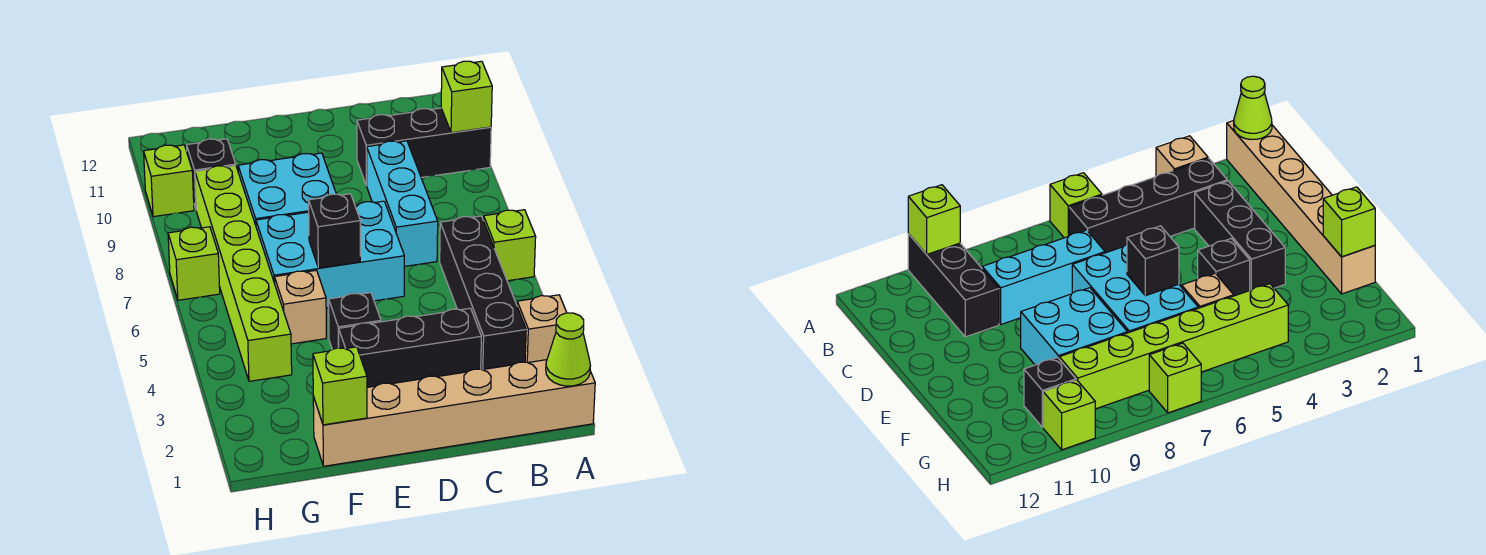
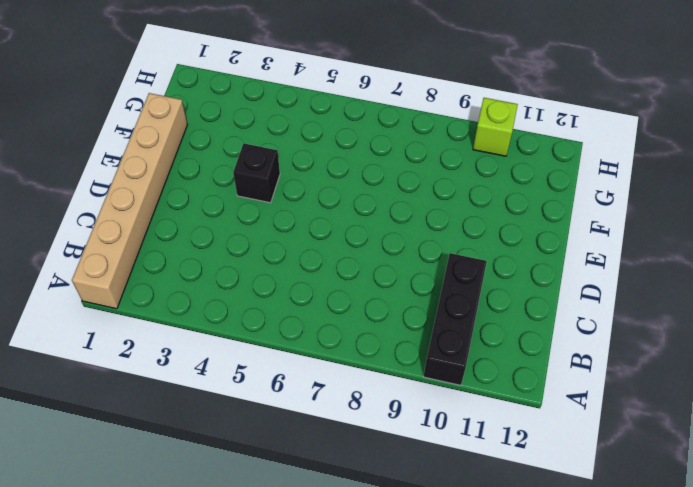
none -> tan 1x1 brick [517,295,567,363]
none -> lime 1x1 brick [484,210,536,281]
none -> black 1x4 brick [440,216,526,370]

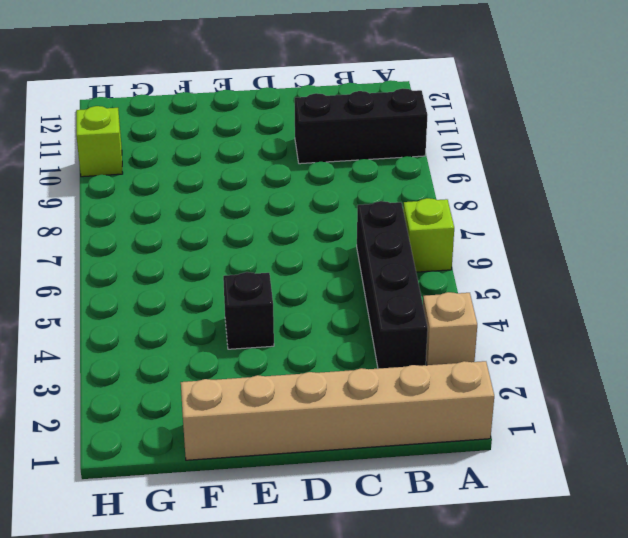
none -> black 1x3 brick [339,308,481,387]
none -> cyan 1x3 brick [366,141,438,266]
none -> cyan 2x3 brick [256,201,404,308]

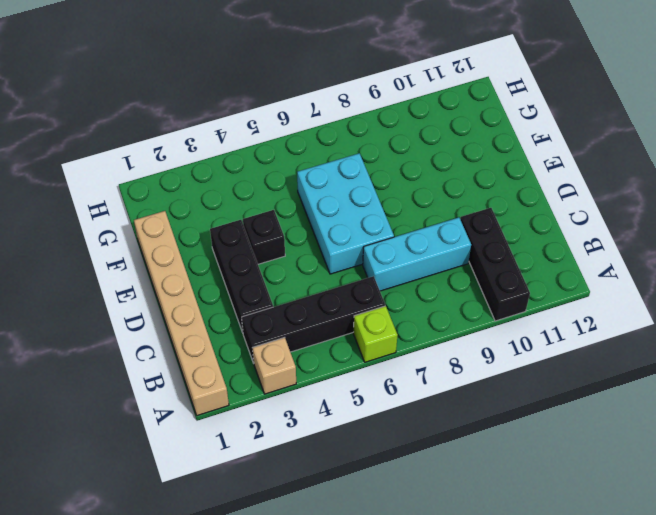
none -> cyan 2x2 brick [238,153,336,225]
none -> tan 1x1 brick [274,270,326,344]
none -> lime 1x6 brick [195,166,292,381]

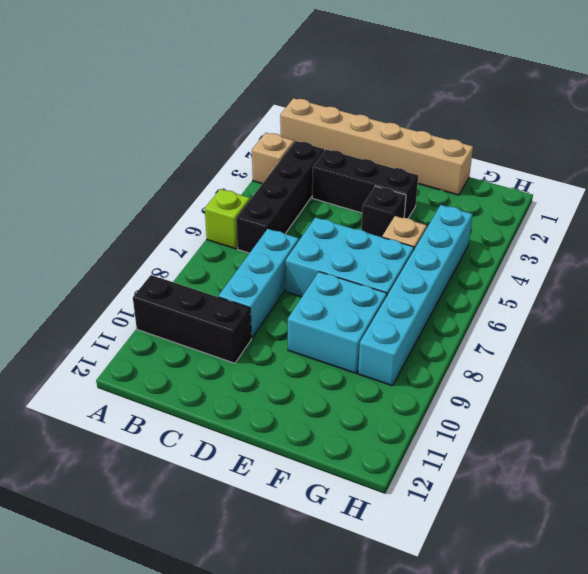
cyan 1x6 brick [358,205,472,386] -> lime 1x6 brick [195,166,292,381]
none -> black 1x1 brick [187,139,236,209]
none -> lime 1x1 brick [168,227,220,300]
none -> lime 1x1 brick [144,145,194,217]

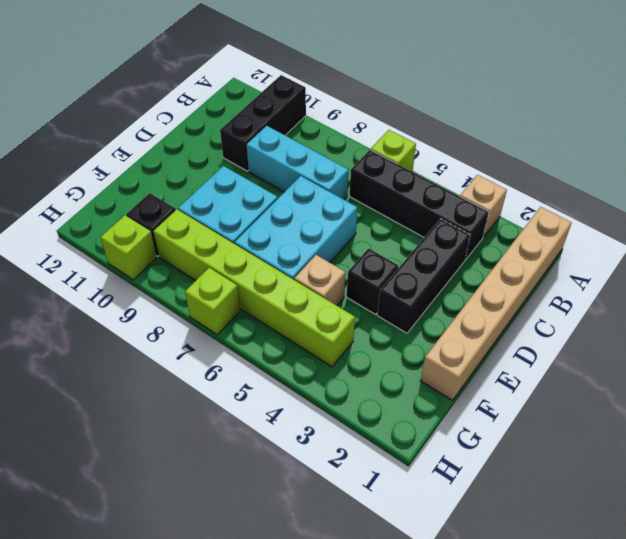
none -> lime 1x1 cone [546,313,590,386]
none -> lime 1x1 brick [441,61,492,133]
none -> black 1x1 brick [309,194,360,268]

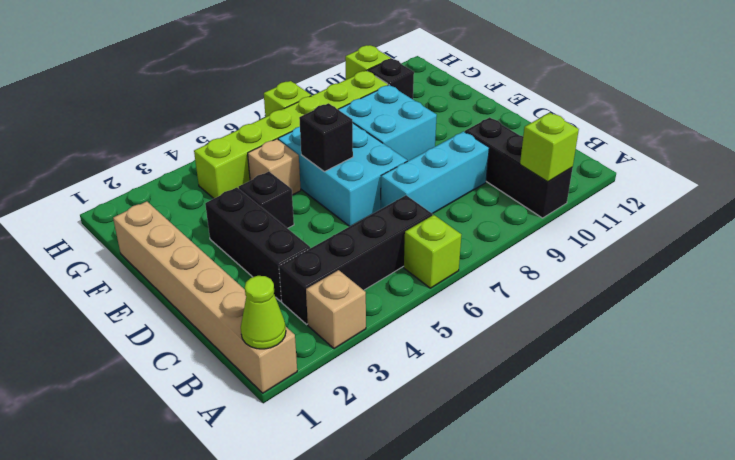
none -> lime 1x1 brick [313,347,367,425]

